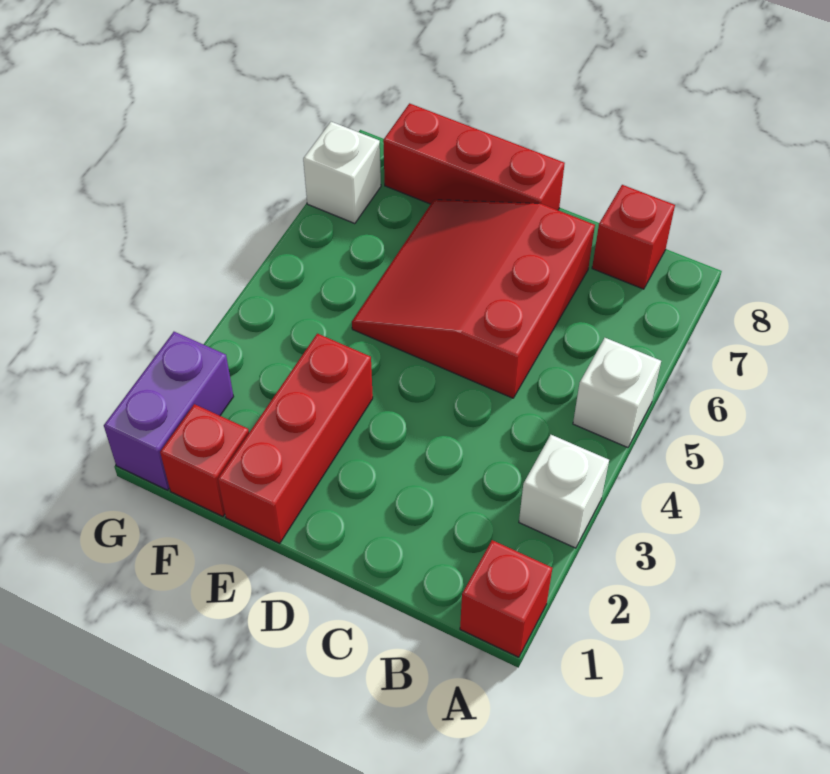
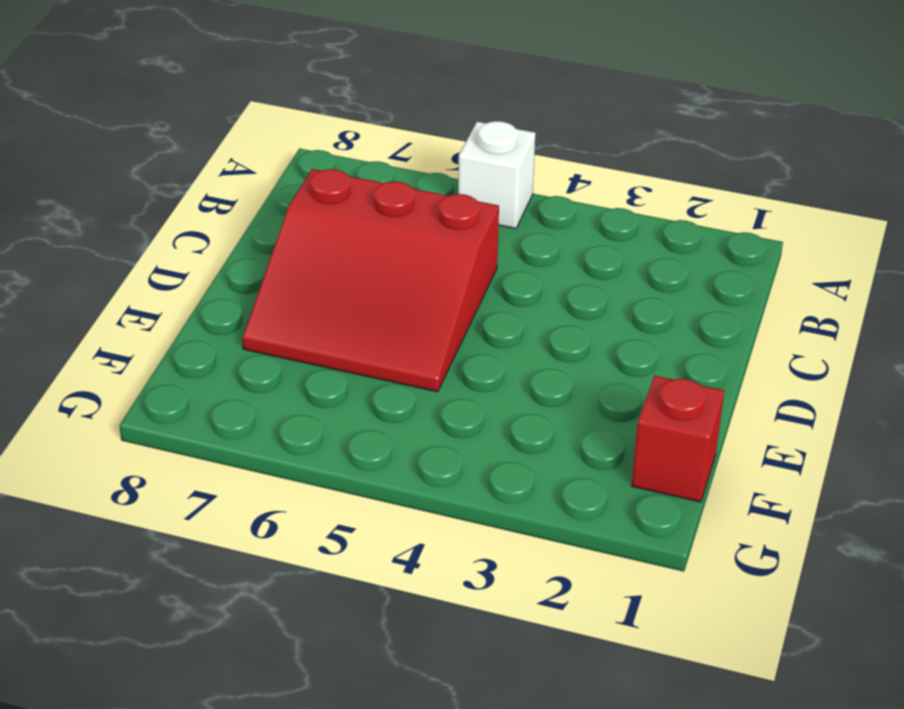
none -> red 1x1 brick [460,540,552,657]
none -> white 1x1 brick [519,435,609,548]

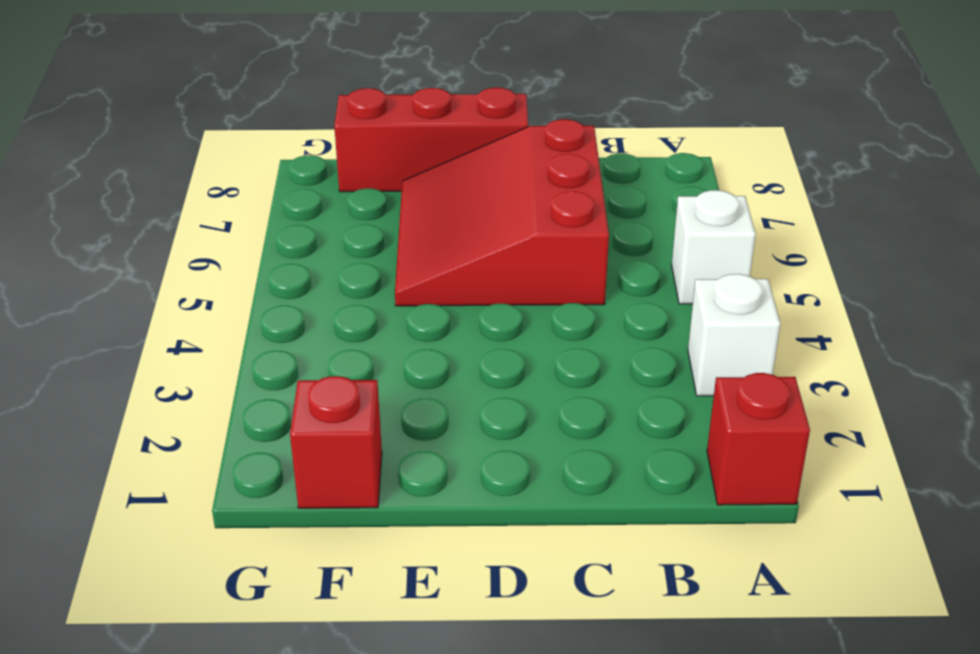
none -> red 1x1 brick [592,185,675,289]
none -> red 1x3 brick [218,334,373,543]

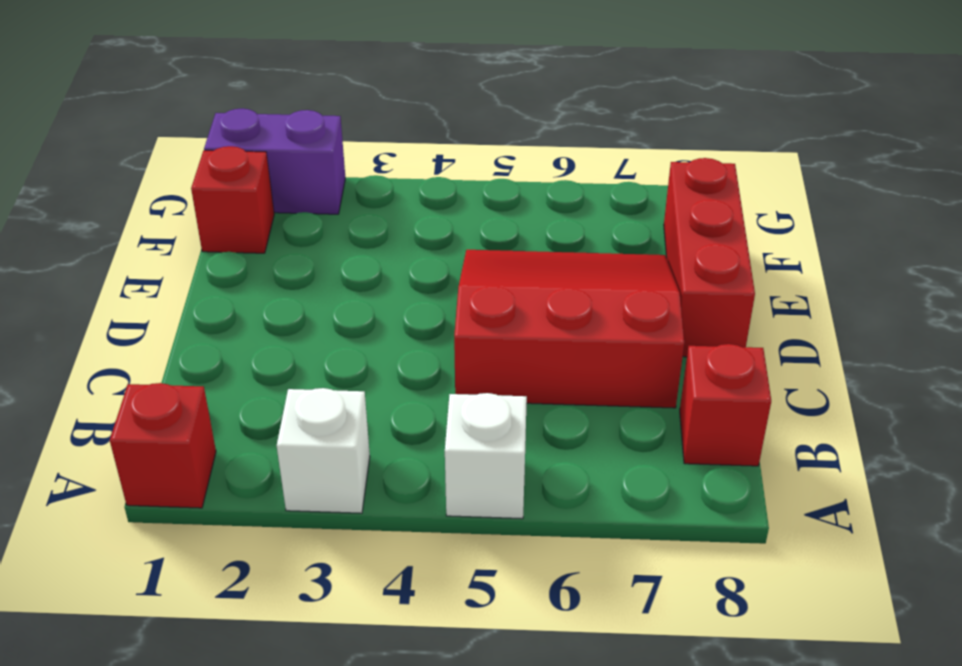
none -> red 1x3 brick [218,334,373,543]
none -> white 1x1 brick [303,122,381,224]

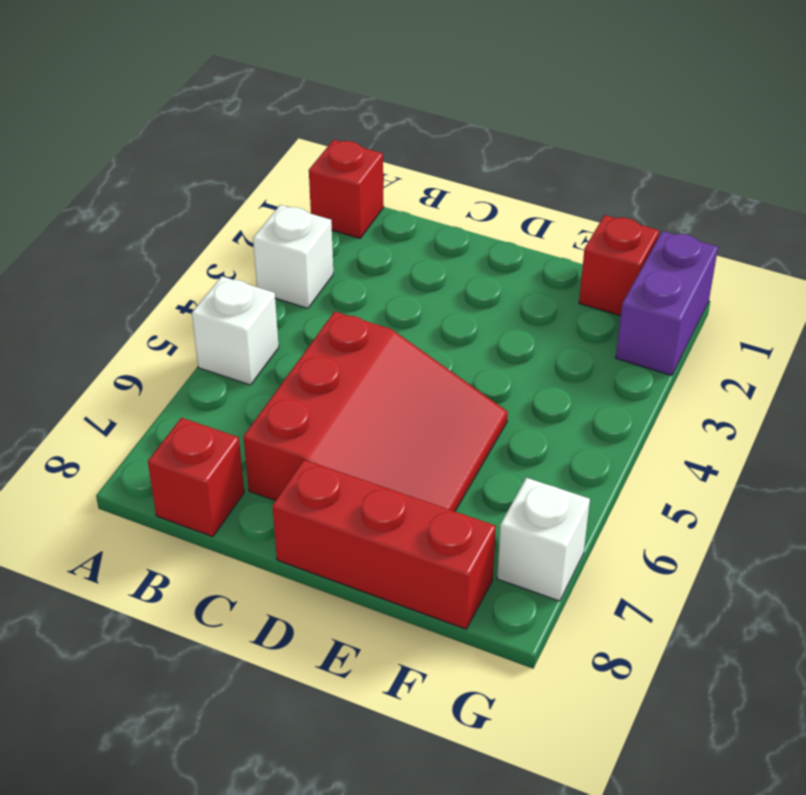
none -> red 1x3 brick [218,334,373,543]

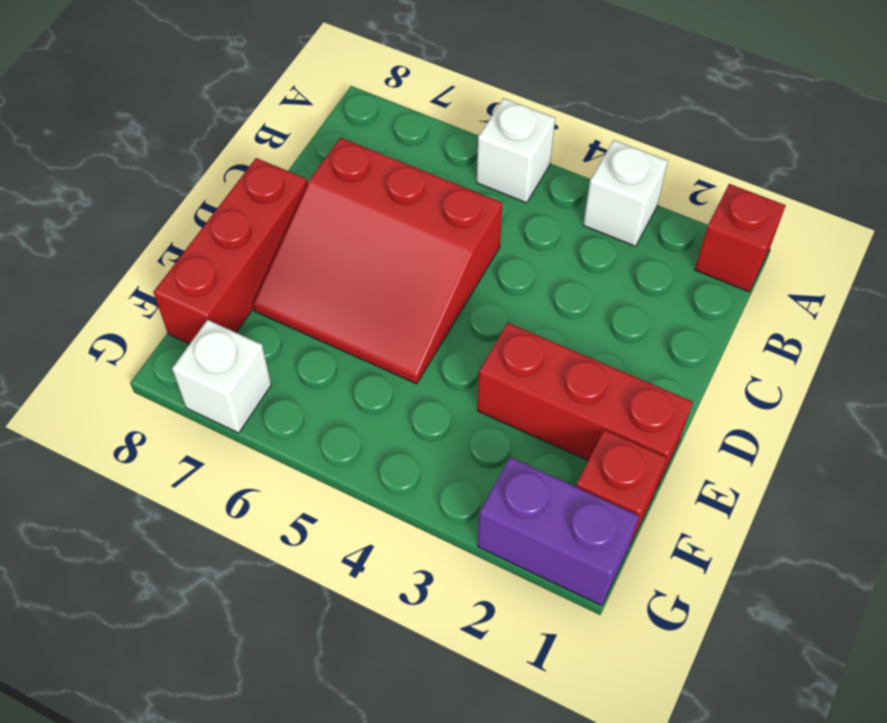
none -> red 1x1 brick [592,185,675,289]

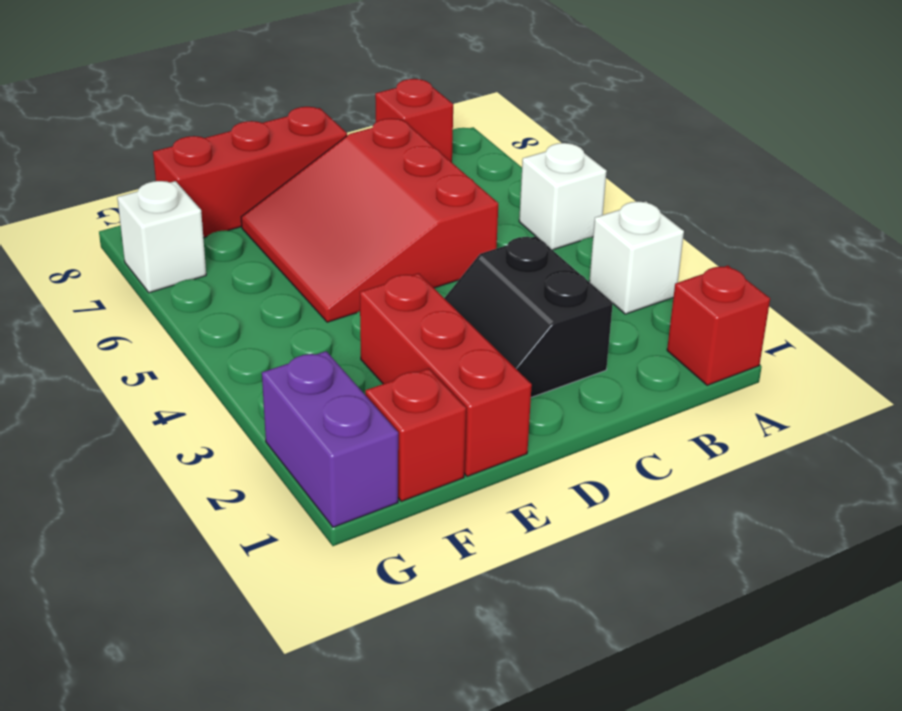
black 2x2 slope [444,236,613,397] -> none

